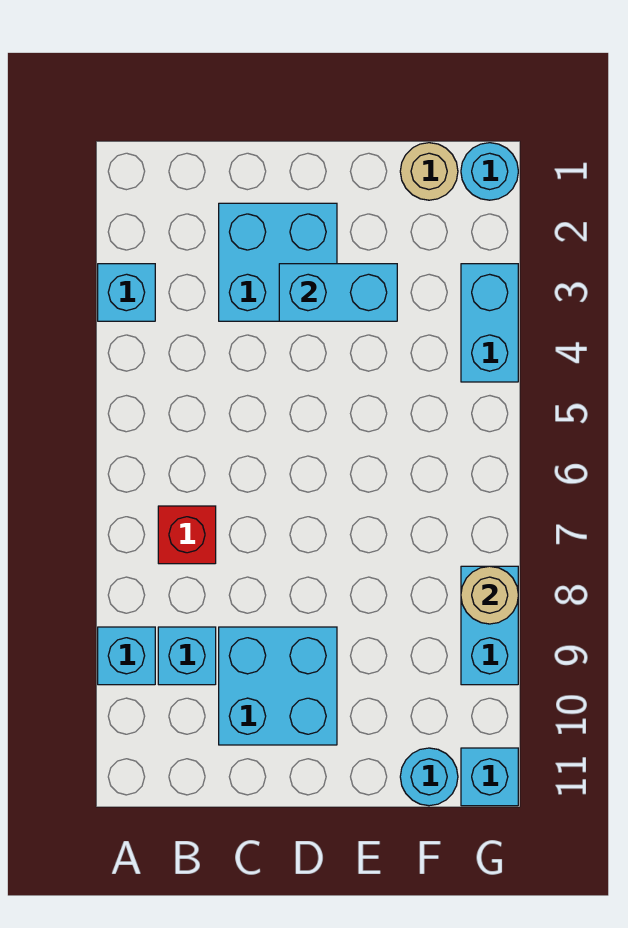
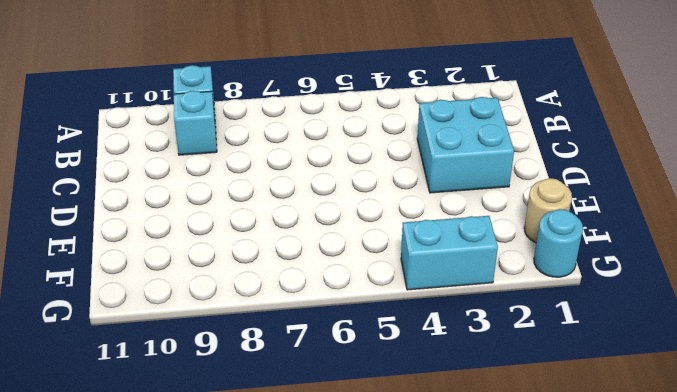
none -> cyan 1x1 brick [98,264,155,321]
none -> red 1x1 brick [158,506,216,564]
none -> cyan 2x2 brick [219,627,337,745]

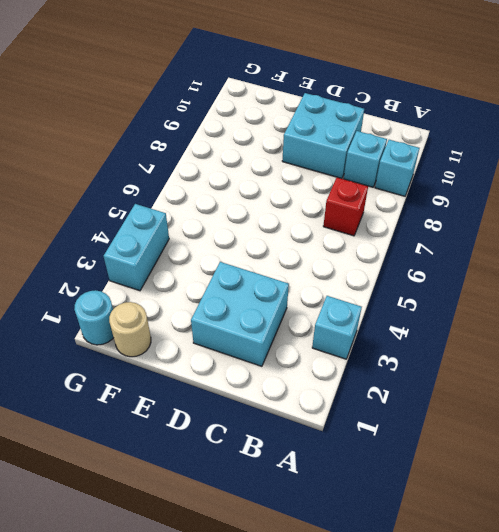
none -> cyan 1x1 round brick [400,748,458,806]
none -> cyan 1x2 brick [461,566,518,685]
none -> cyan 1x1 brick [461,748,518,806]

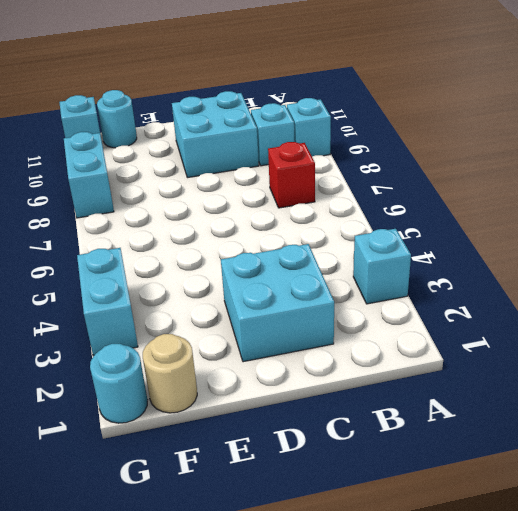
none -> cyan 1x2 brick [279,264,397,321]
none -> tan 1x1 round brick [461,566,518,624]

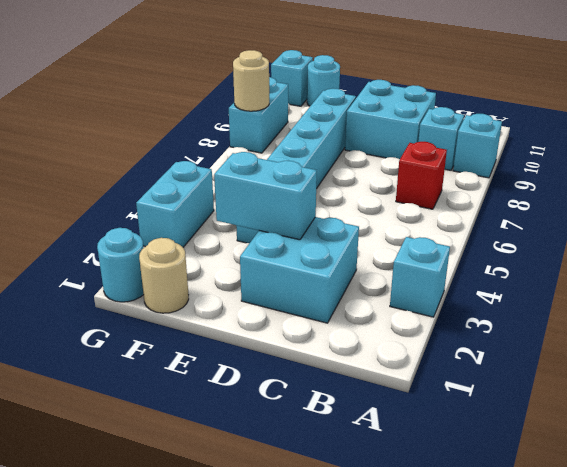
cyan 1x6 brick [236,88,356,243] -> none

